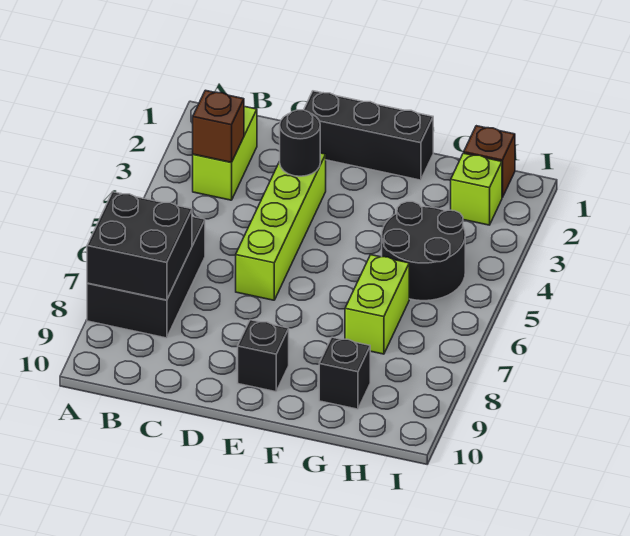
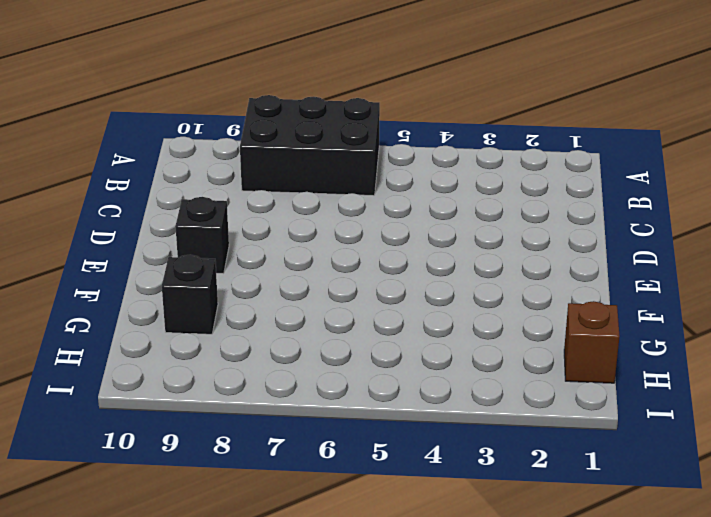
none -> lime 1x2 brick [193,106,257,200]
none -> black 1x3 brick [304,91,433,180]
none -> lime 1x4 brick [236,153,326,300]

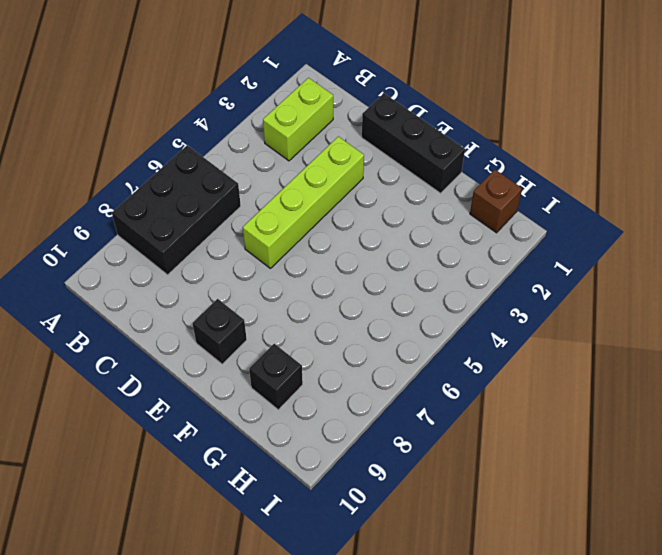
none -> black 2x2 round brick [382,202,465,301]
none -> lime 1x2 brick [345,255,409,354]
none -> lime 1x1 brick [451,153,502,225]

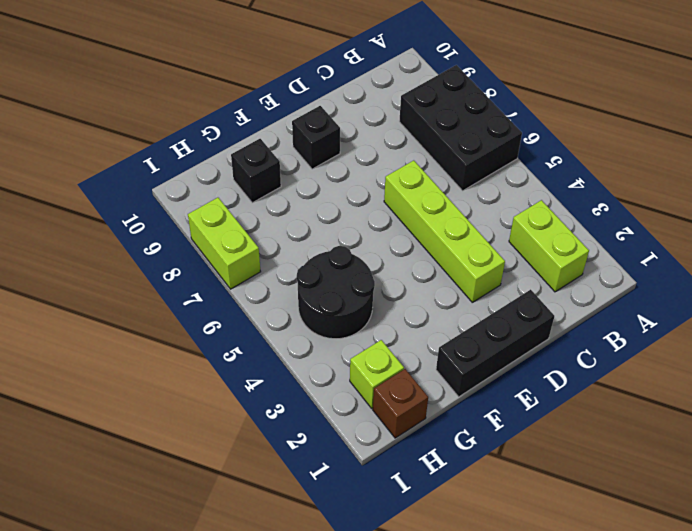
lime 1x2 brick [188,198,261,289] -> lime 1x2 brick moved to [345,255,409,354]
none -> black 2x2 brick [87,192,192,300]
none -> brown 1x1 brick [193,90,244,162]
none -> black 1x1 round brick [280,110,320,176]

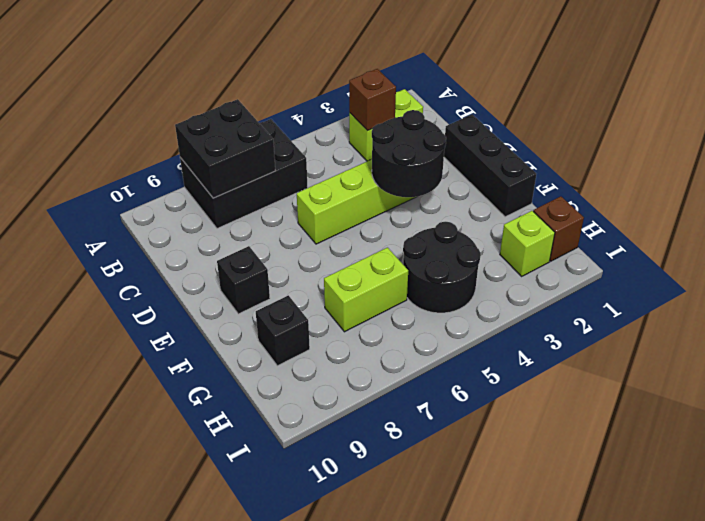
black 2x2 round brick [372,110,446,197] -> black 1x1 round brick [280,110,320,176]

